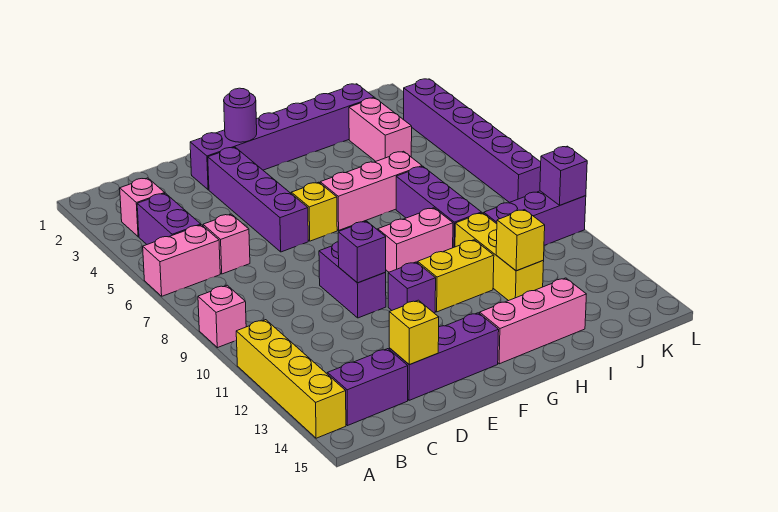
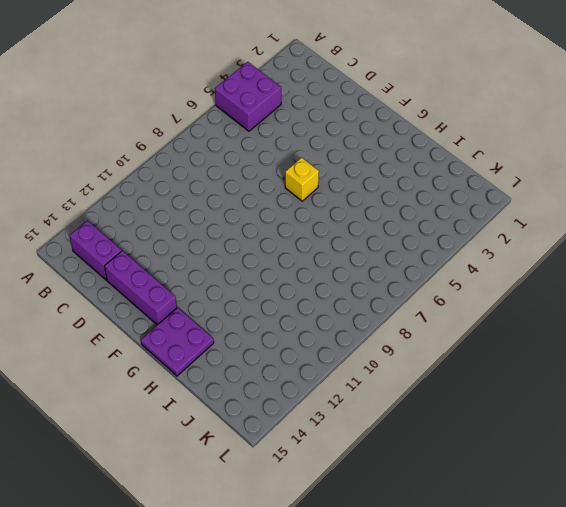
purple 2x2 brick [215,62,281,131] -> purple 1x2 brick [137,193,201,244]
purple 2x2 plate [141,308,214,376] -> pink 1x3 brick [480,278,586,364]
none -> pink 1x2 brick [143,225,220,296]
none -> pink 1x1 brick [198,285,246,348]
none -> yellow 1x4 brick [236,320,346,438]

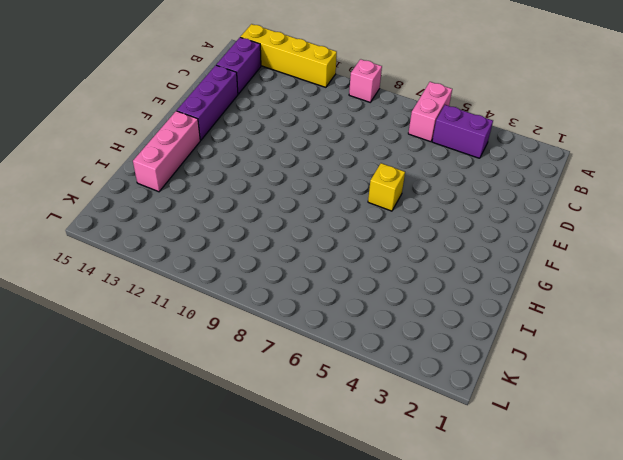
none -> pink 1x1 brick [120,178,165,237]
none -> pink 1x1 brick [203,214,250,274]
none -> purple 1x6 brick [190,84,374,190]

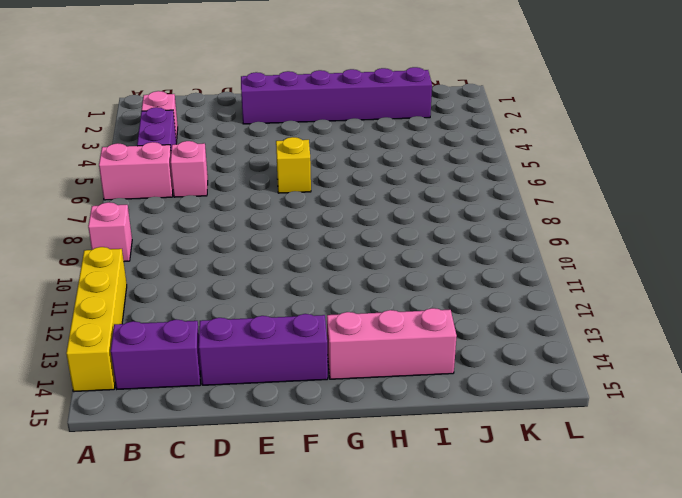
none -> purple 1x4 brick [208,147,308,252]
none -> purple 1x2 brick [319,242,386,318]
none -> purple 1x1 brick [388,262,436,313]

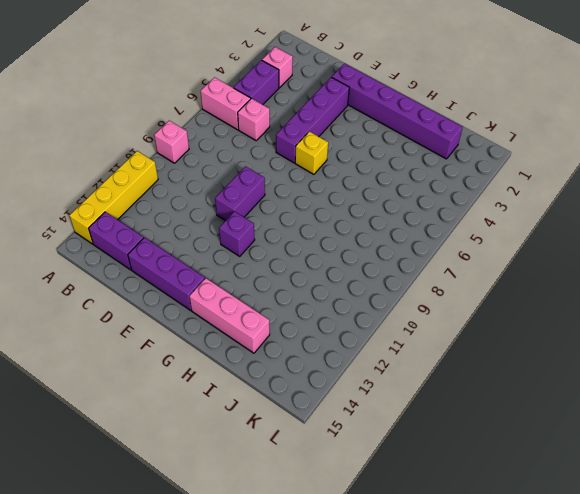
none -> pink 1x3 brick [320,151,422,230]
none -> pink 1x2 brick [378,208,453,272]
none -> yellow 1x2 brick [418,240,494,312]

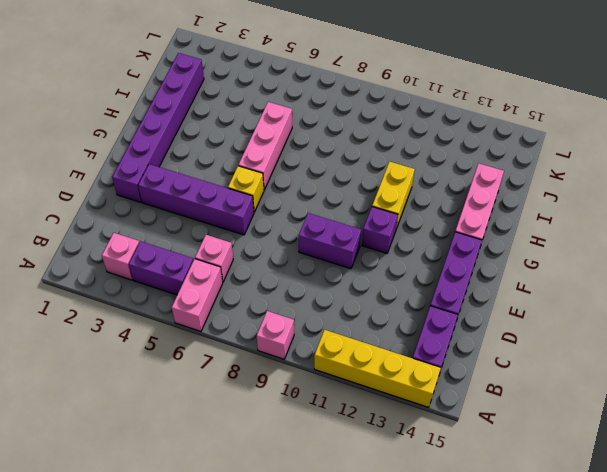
none -> pink 1x2 brick [378,208,453,272]
none -> purple 1x3 brick [396,167,481,248]
none -> yellow 1x3 brick [455,213,544,301]

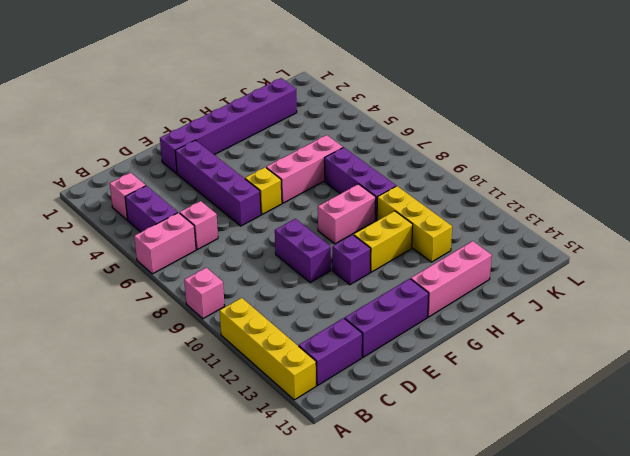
none -> pink 1x2 brick [349,98,412,161]
none -> purple 1x3 brick [484,191,586,245]
none -> purple 1x6 brick [404,79,541,203]

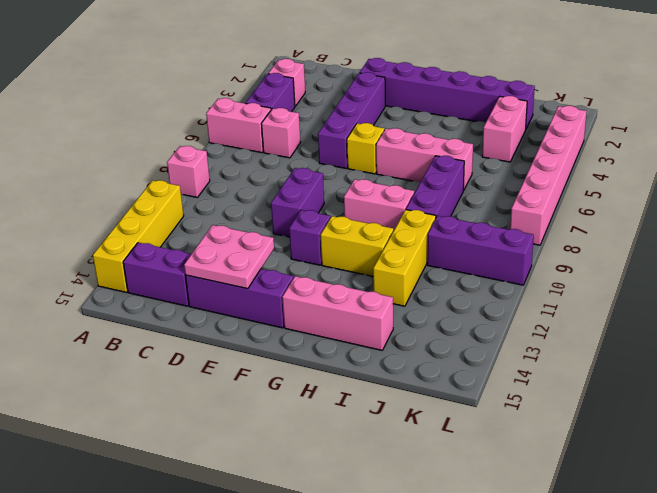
pink 2x2 plate [184,225,274,289] -> yellow 1x1 brick [389,300,439,365]
pink 1x6 brick [510,106,587,245] -> purple 1x6 brick [404,79,541,203]
none -> purple 1x1 brick [338,221,386,283]
none -> purple 1x1 round brick [224,88,257,142]
none -> yellow 1x1 brick [496,210,545,271]

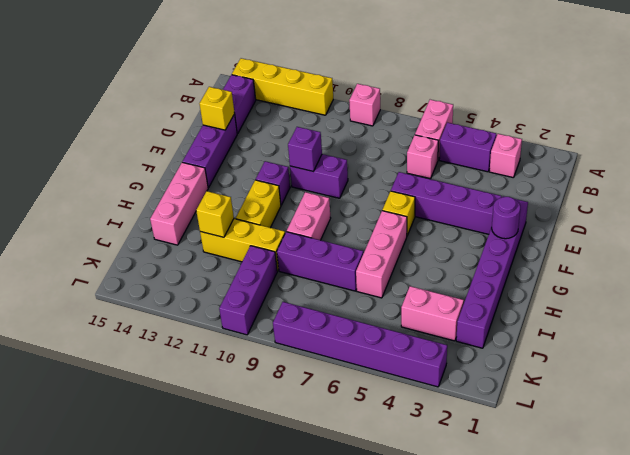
none -> purple 1x1 brick [540,146,587,205]

